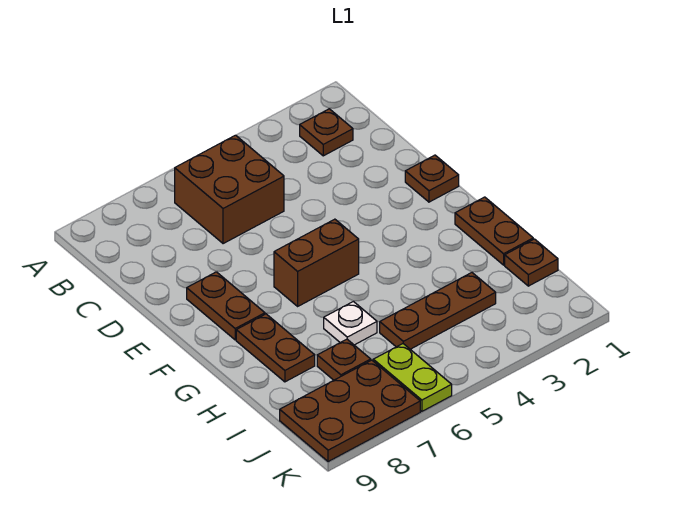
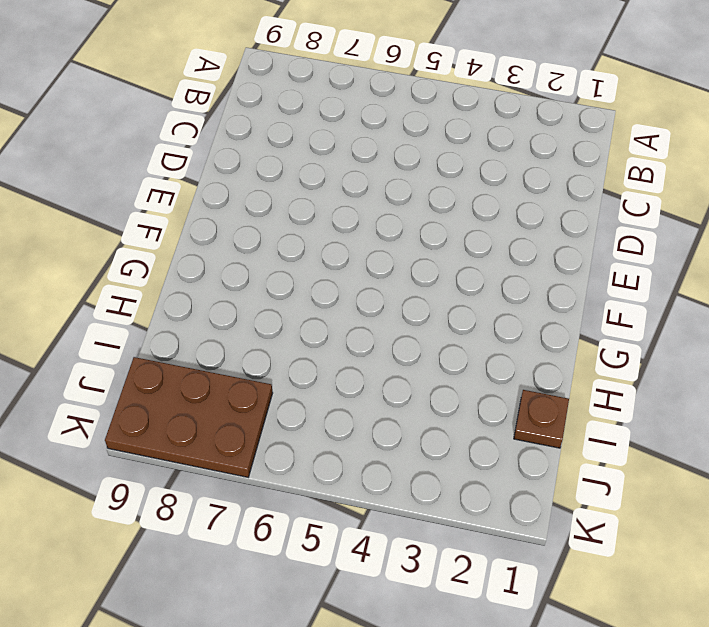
none -> brown 1x1 plate [300,109,353,156]
none -> brown 2x2 brick [175,135,284,244]
none -> brown 1x1 plate [405,155,459,202]

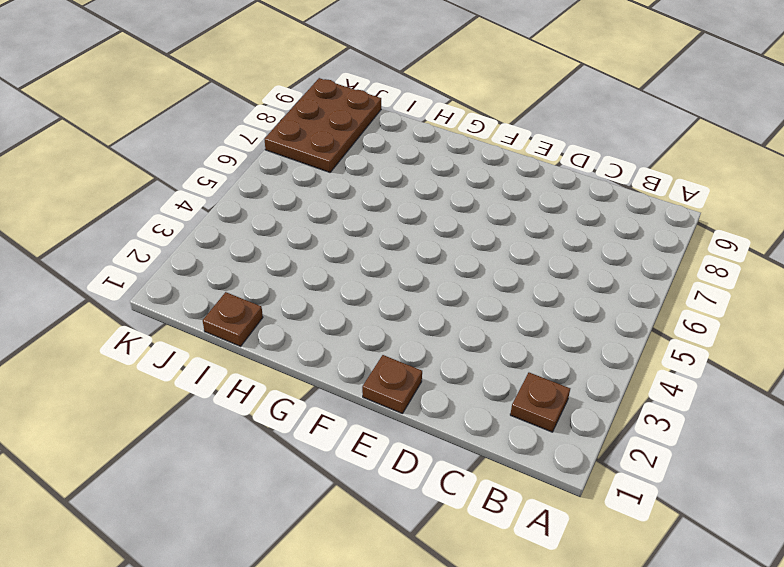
none -> brown 2x2 brick [175,135,284,244]
none -> brown 1x2 plate [187,272,265,340]
none -> brown 1x2 brick [274,219,359,306]

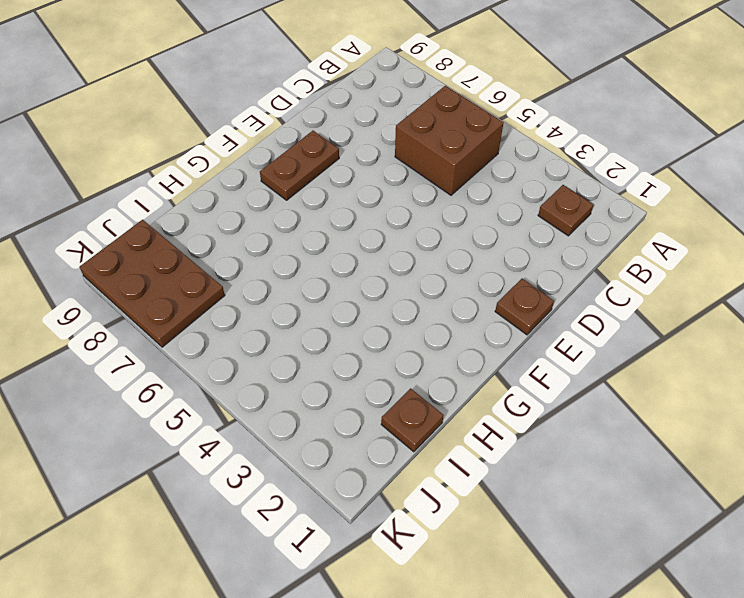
none -> brown 1x2 brick [274,219,359,306]
none -> brown 1x2 plate [455,197,533,265]
none -> brown 1x2 plate [236,314,315,382]

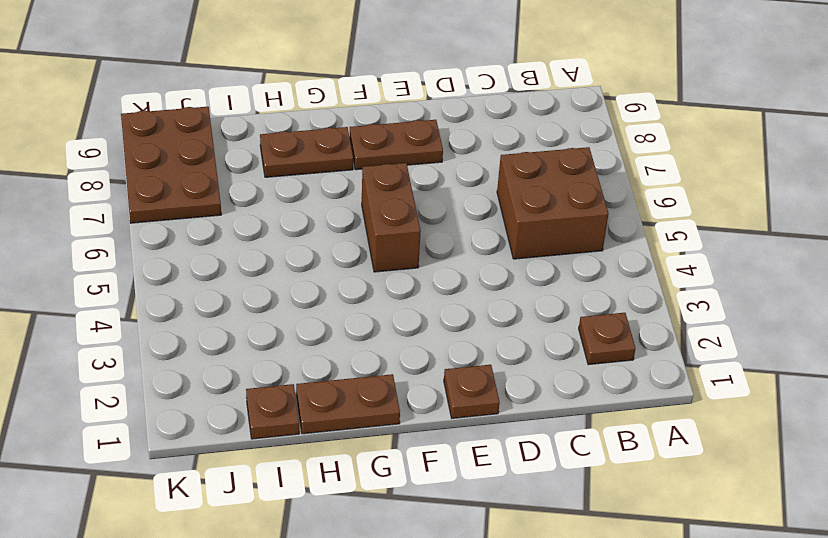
none -> white 1x1 plate [324,302,377,345]
none -> brown 1x3 plate [380,273,496,349]
none -> brown 1x1 plate [317,339,371,380]

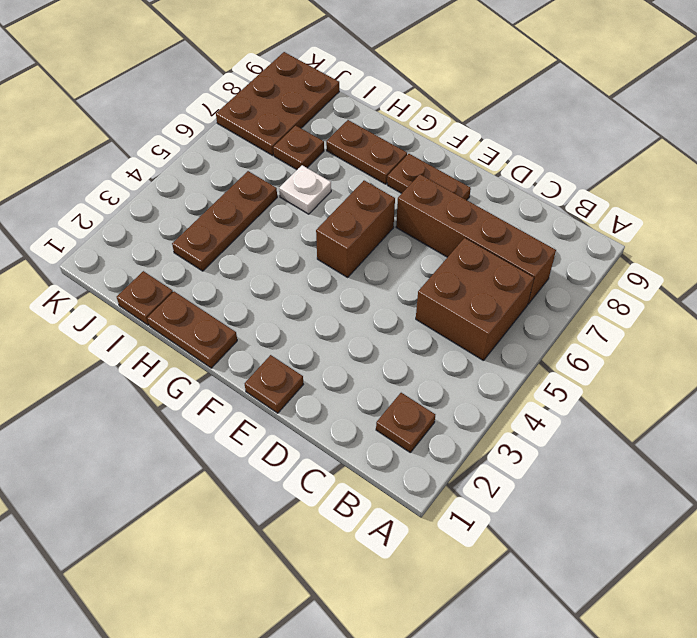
brown 1x4 brick [396,174,556,304] -> none
none -> lime 1x2 plate [373,344,452,411]

